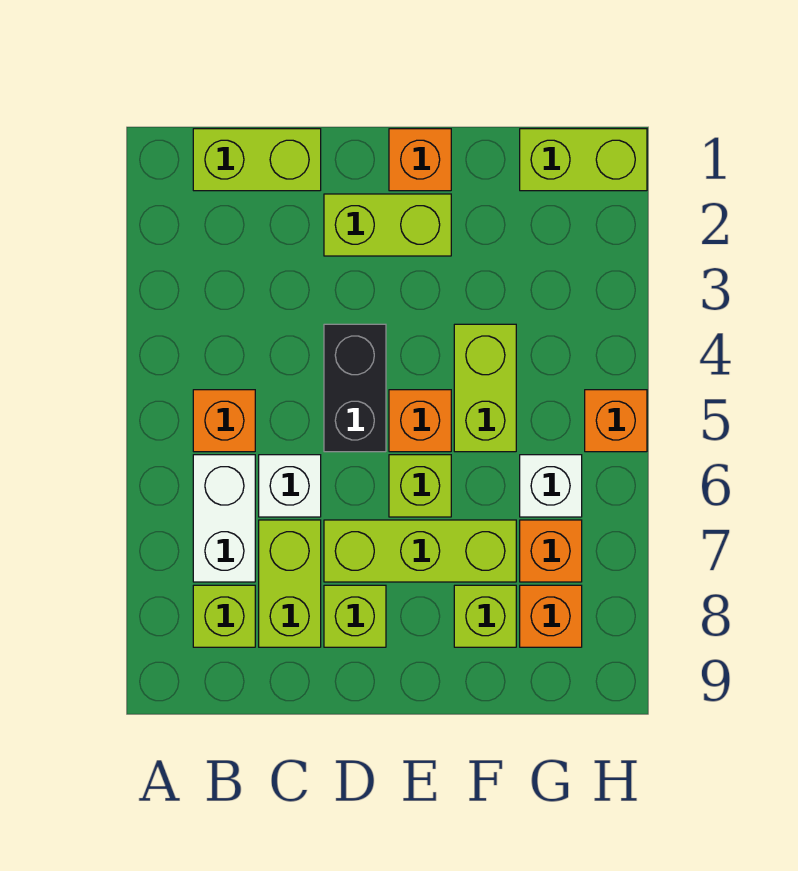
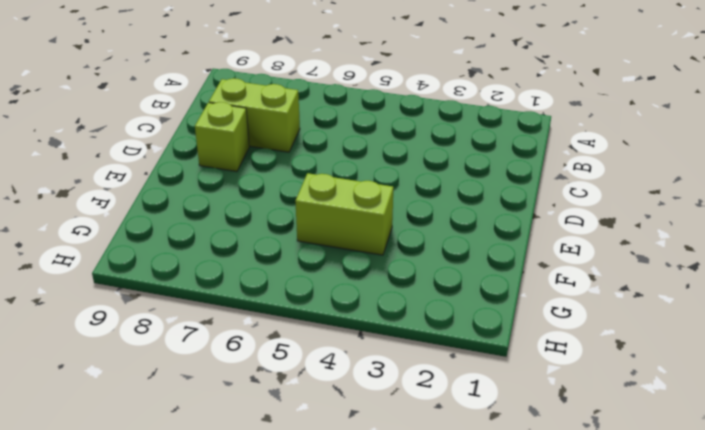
none -> lime 1x2 brick [193,129,321,191]
none -> orange 1x1 brick [193,390,255,452]
none -> white 1x2 brick [193,455,255,582]

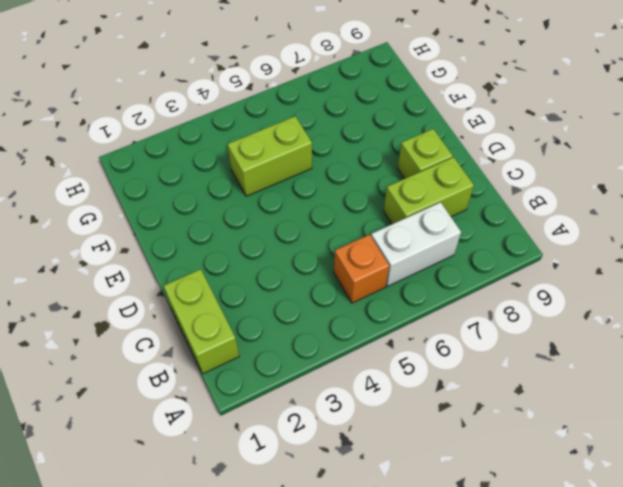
none -> lime 1x1 brick [193,585,255,647]
none -> white 1x1 brick [259,455,321,517]
none -> lime 1x2 brick [324,194,451,256]

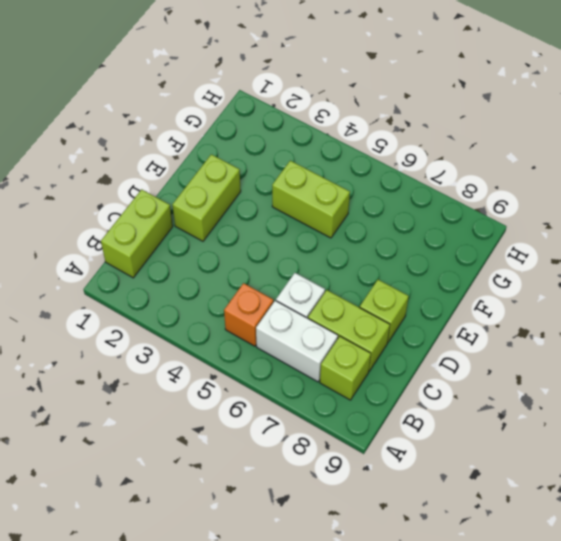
none -> black 1x2 brick [324,324,386,452]
none -> lime 1x3 brick [324,520,516,582]
none -> orange 1x1 brick [389,129,451,191]

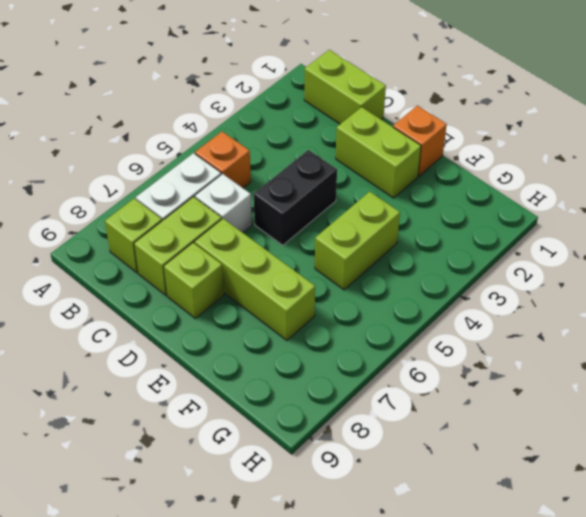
none -> orange 1x1 brick [389,390,451,452]
none -> lime 1x1 brick [389,455,451,517]
none -> lime 1x1 brick [454,585,516,647]

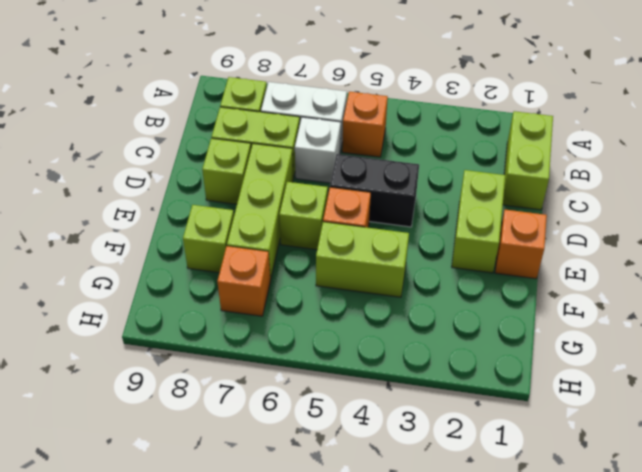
none -> lime 1x2 brick [520,129,647,191]
none -> white 1x1 brick [520,455,582,517]
none -> orange 1x1 brick [520,585,582,647]

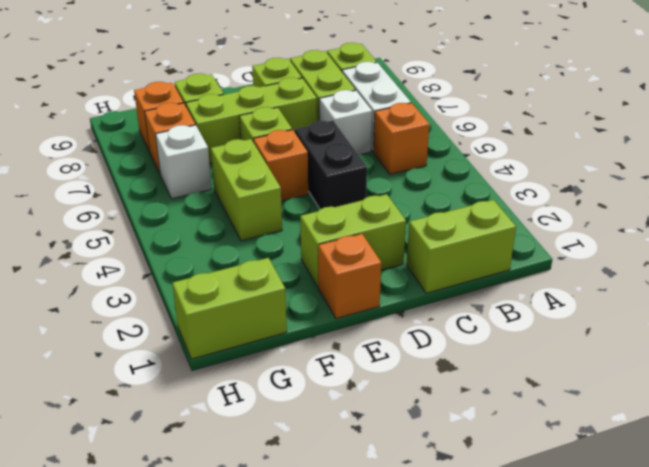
none -> orange 1x1 brick [585,390,647,452]

